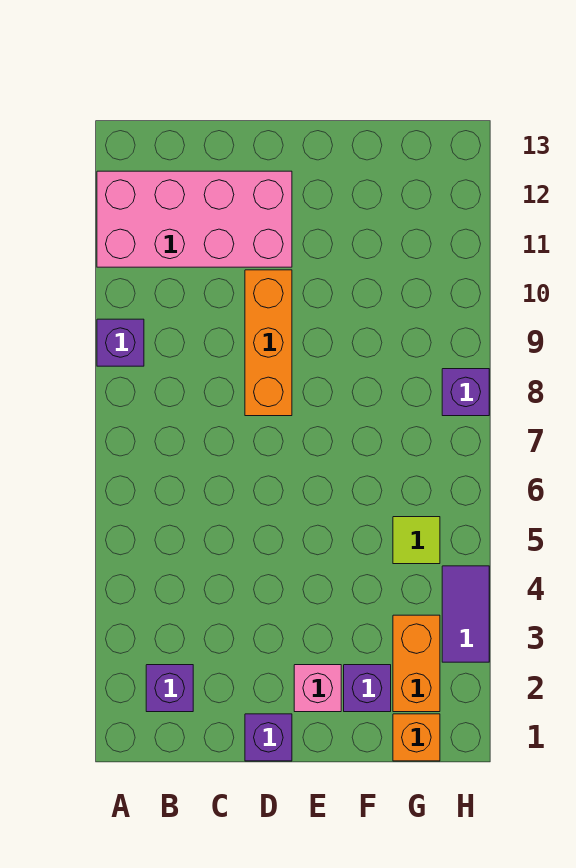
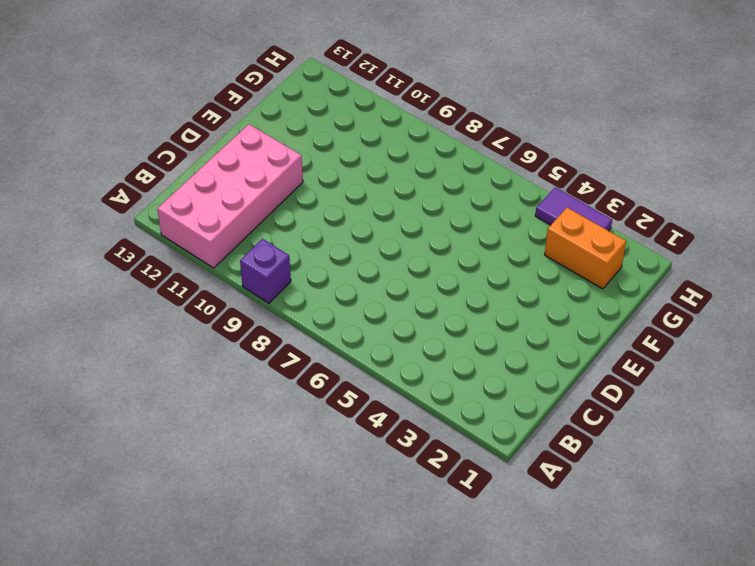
none -> purple 1x1 brick [146,665,193,712]
none -> purple 1x1 brick [245,714,292,761]
none -> orange 1x3 brick [245,270,292,416]

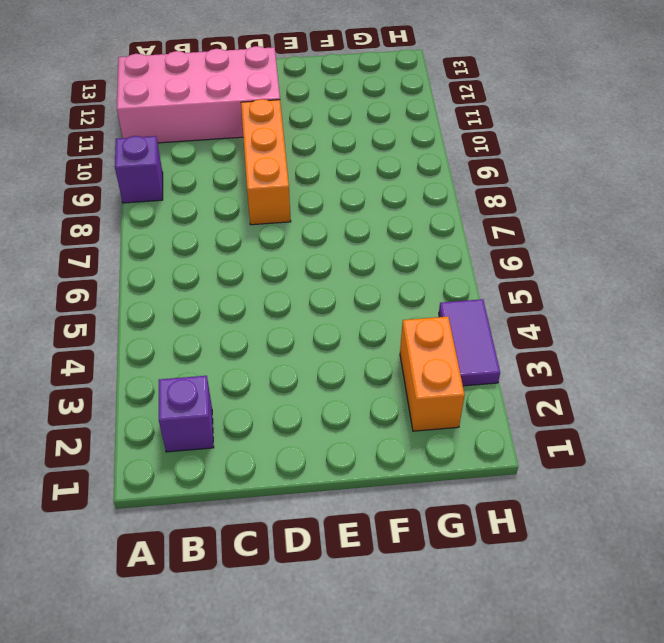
none -> purple 1x1 brick [245,714,292,761]
none -> pink 1x1 brick [294,665,341,712]
none -> purple 1x1 brick [344,665,391,712]

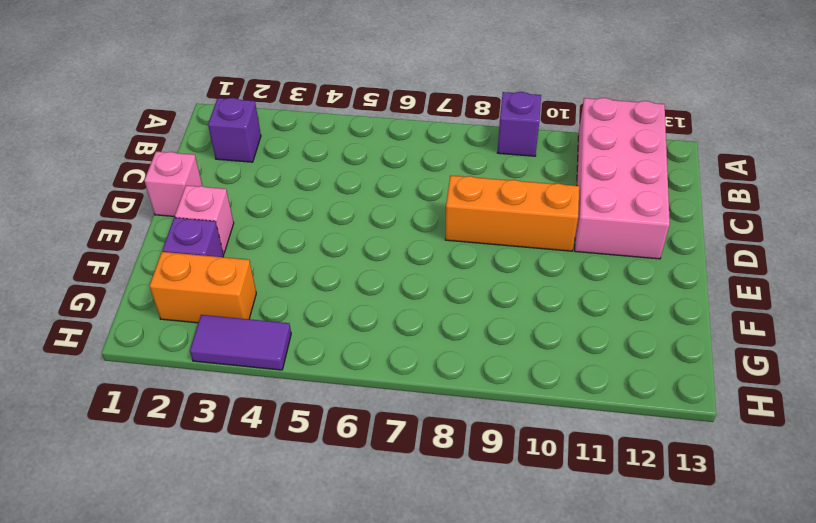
pink 1x1 brick [144,151,202,216] -> purple 1x1 brick [245,714,292,761]
none -> orange 1x1 brick [393,714,440,761]
none -> lime 1x1 tile [393,517,440,564]
none -> purple 1x1 brick [442,369,489,416]

